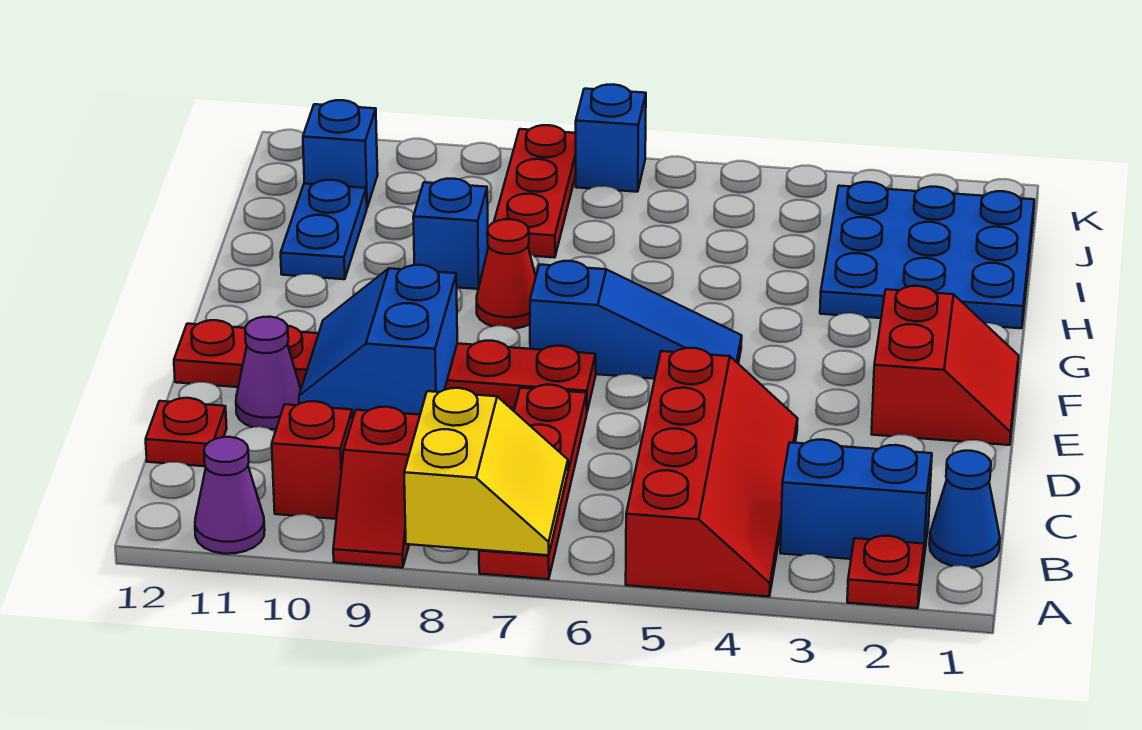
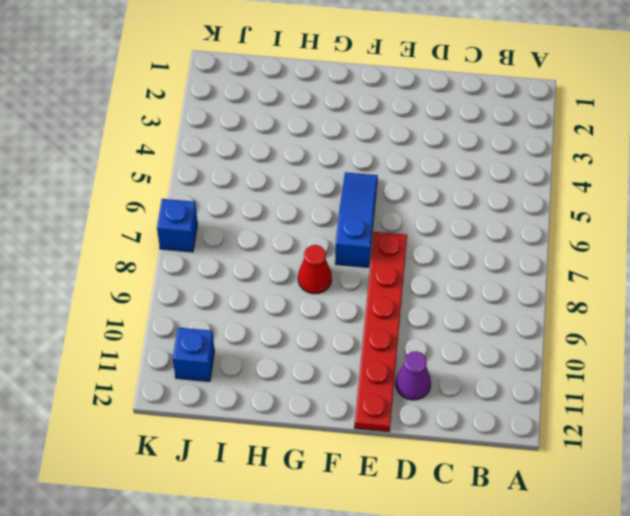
none -> red 1x1 plate [847,536,924,608]
none -> red 2x4 slope [626,348,798,597]
none -> red 1x4 plate [479,385,587,579]

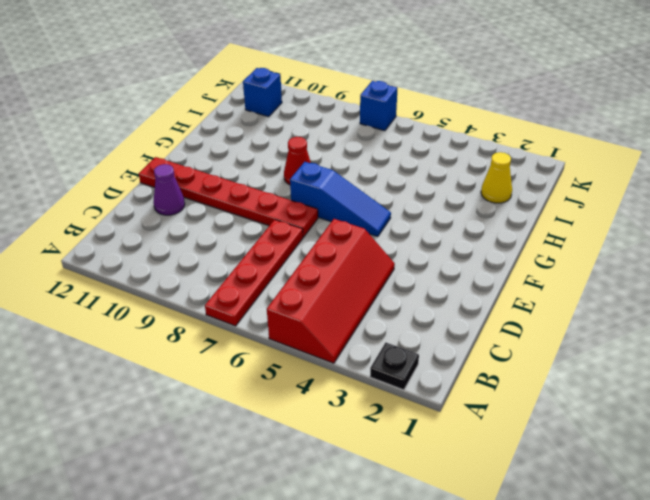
black 1x1 plate [370,343,419,390] -> red 1x1 plate [847,536,924,608]
yellow 1x1 cone [481,152,512,203] -> blue 3x3 plate [820,182,1034,328]
none -> red 1x2 slope [333,407,420,568]
none -> purple 1x1 cone [195,437,265,554]
none -> blue 1x1 cone [929,451,1000,568]

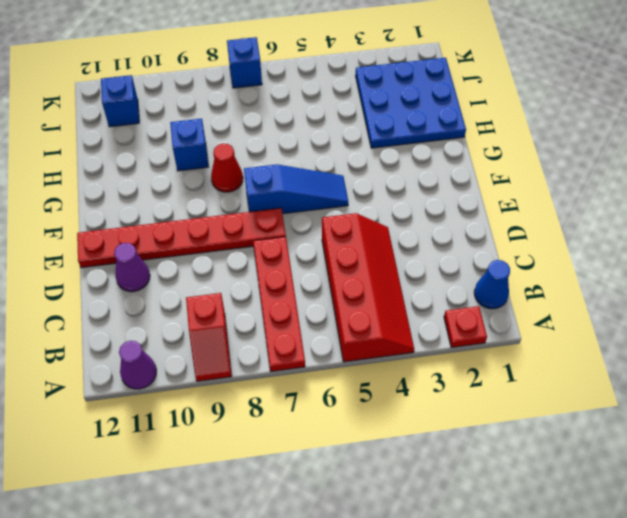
none -> blue 1x2 brick [780,440,932,564]
none -> red 1x1 brick [272,401,353,519]
none -> red 1x1 plate [146,398,227,466]

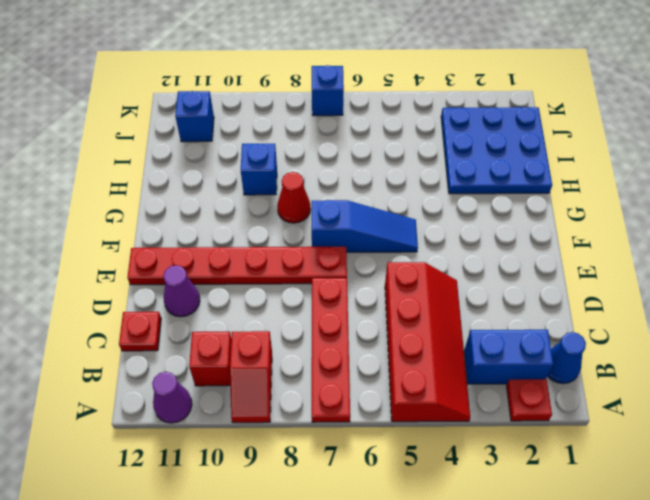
none -> red 2x2 slope [872,286,1019,445]
none -> blue 1x2 plate [281,180,367,279]
none -> red 1x3 plate [494,125,576,258]

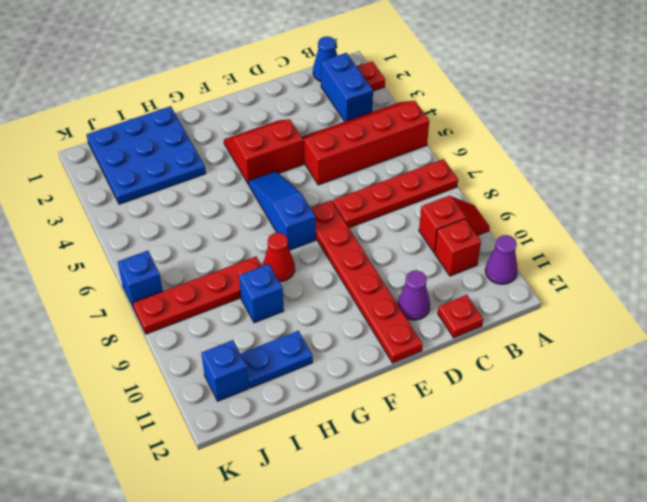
red 2x2 slope [224,119,303,184] -> red 2x2 slope moved to [872,286,1019,445]
red 1x4 plate [133,257,262,334] -> red 1x3 plate [494,125,576,258]
none -> yellow 2x2 slope [404,388,568,555]
none -> blue 2x2 slope [299,265,457,415]

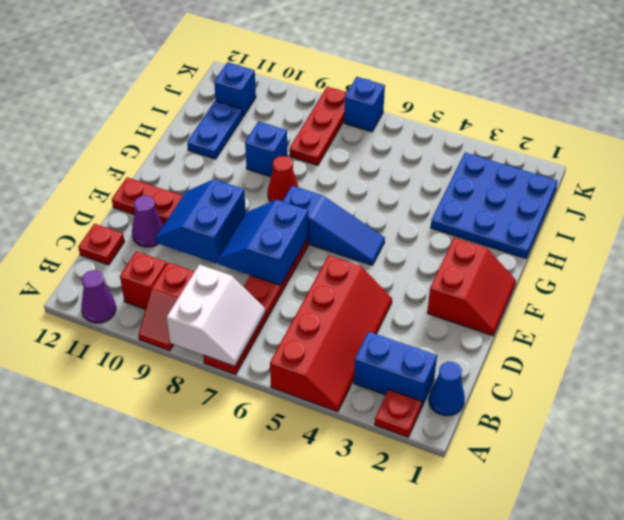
white 2x2 slope [167,265,265,366] -> yellow 2x2 slope [404,388,568,555]
blue 2x2 slope [218,200,308,285] -> none

